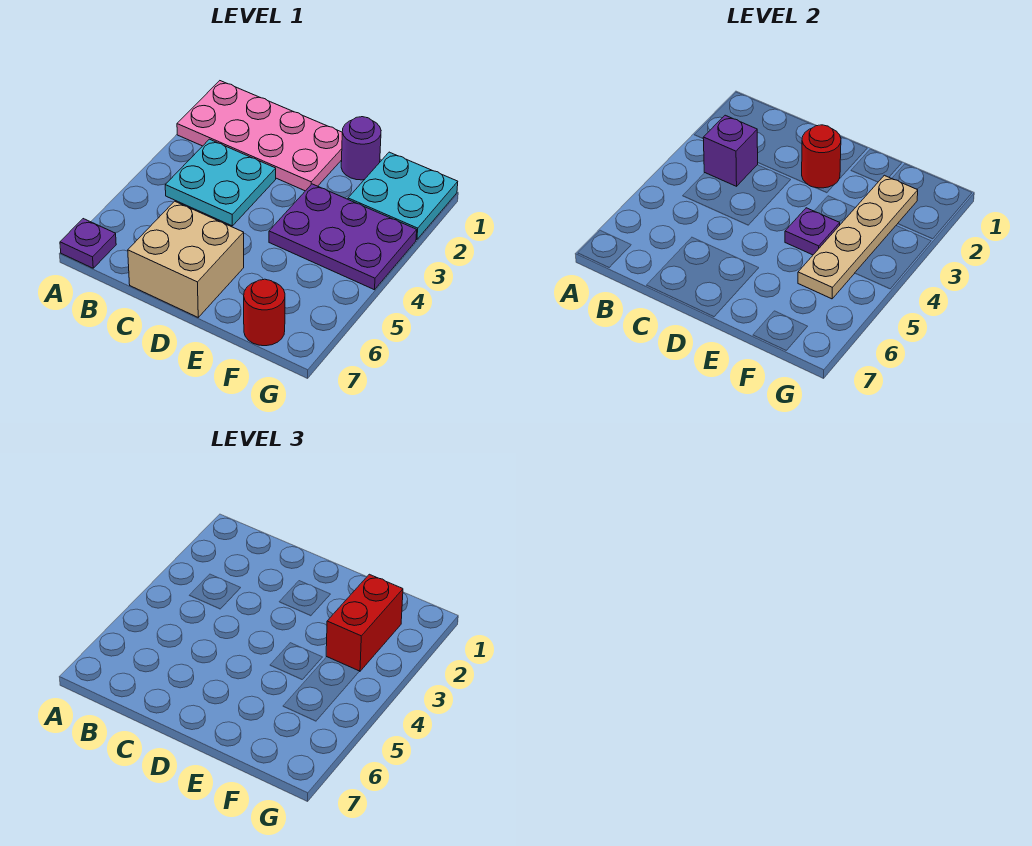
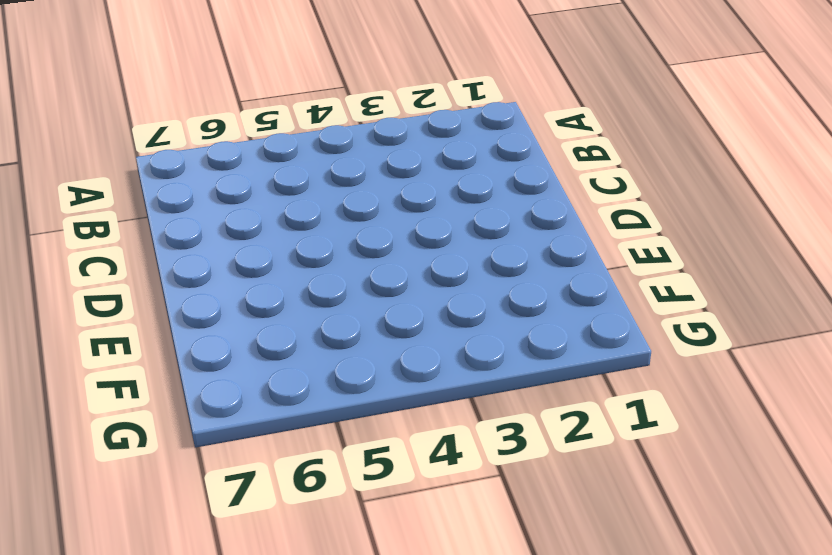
none -> pink 2x4 plate [177,81,342,191]
none -> purple 1x1 plate [60,219,116,268]
none -> cyan 2x2 plate [165,139,276,226]

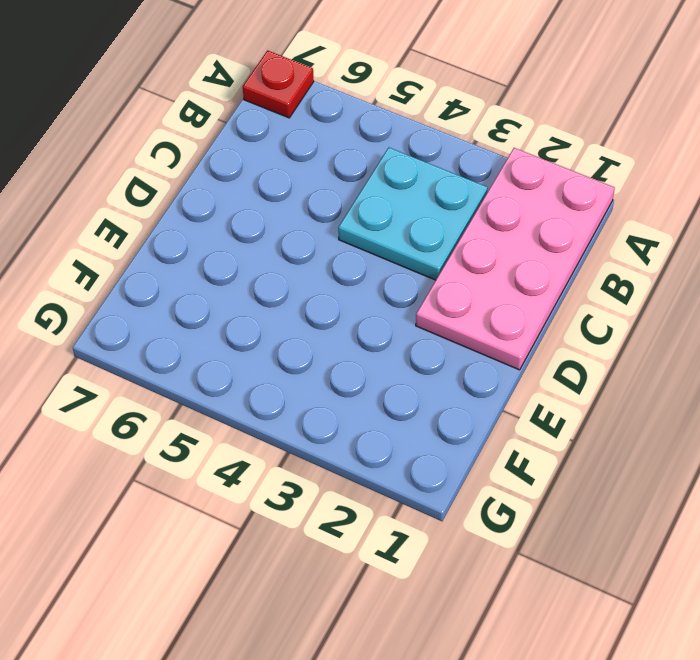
red 1x1 plate [243,50,314,118] -> purple 1x1 plate [60,219,116,268]
none -> tan 2x2 brick [128,201,244,317]
none -> purple 1x1 round brick [341,117,381,180]
none -> purple 2x3 plate [269,184,417,290]

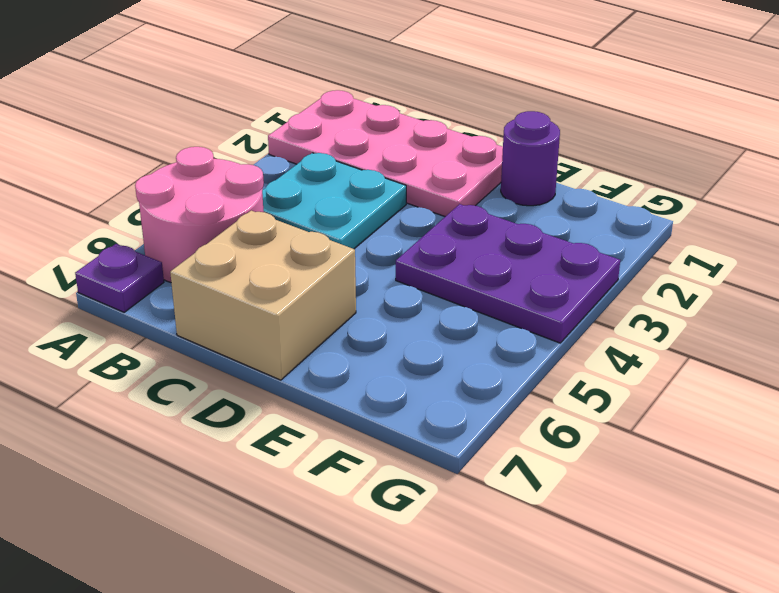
pink 2x2 round brick [135,147,264,282] -> none
none -> cyan 2x2 plate [348,152,458,240]
none -> red 1x1 round brick [244,279,285,346]
none -> purple 1x1 brick [703,115,758,186]

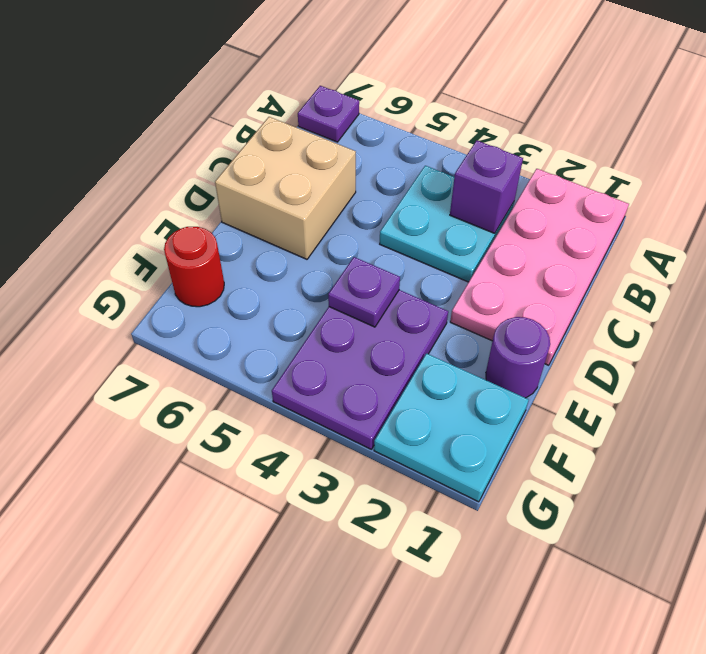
none -> red 1x1 round brick [802,125,841,188]
none -> tan 1x4 plate [798,175,918,299]
none -> red 1x2 brick [326,574,403,671]

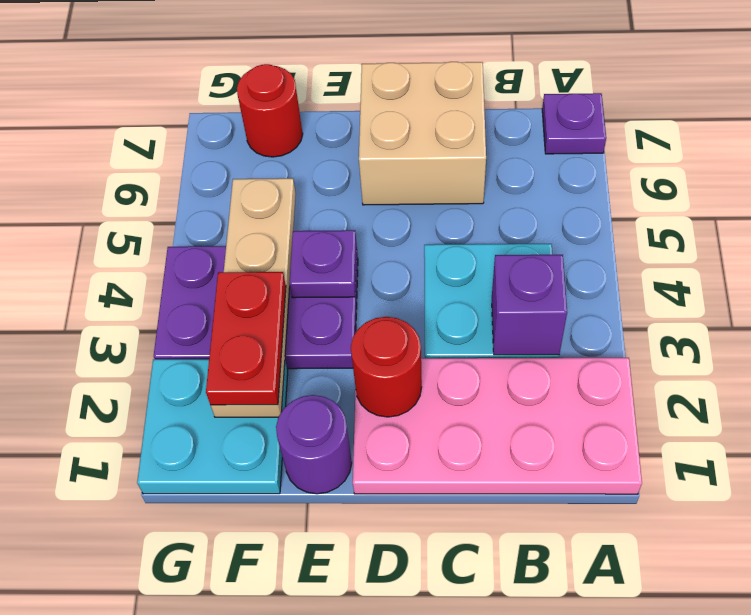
red 1x2 plate [206,272,286,405] -> red 1x2 brick [326,574,403,671]

